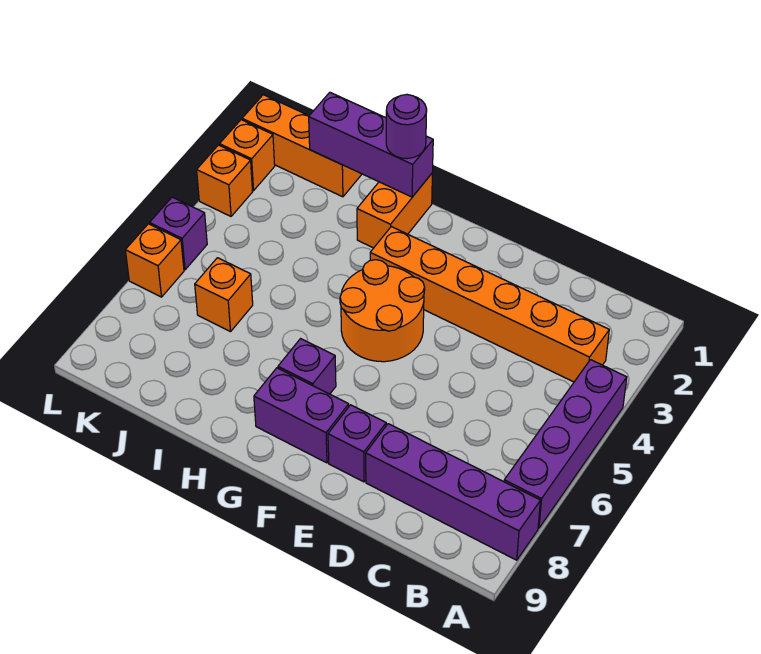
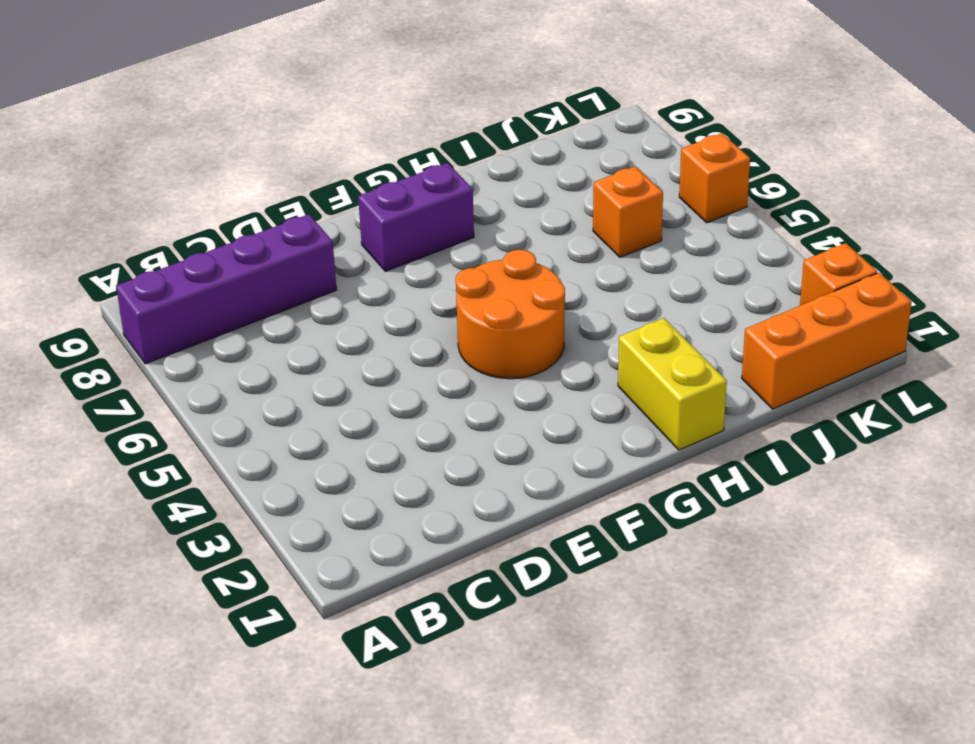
yellow 1x2 brick [618,318,727,450] -> orange 1x2 brick [357,174,432,248]
none -> purple 1x4 brick [504,360,627,528]
none -> orange 1x6 brick [370,227,609,382]
none -> purple 1x1 brick [328,405,386,482]

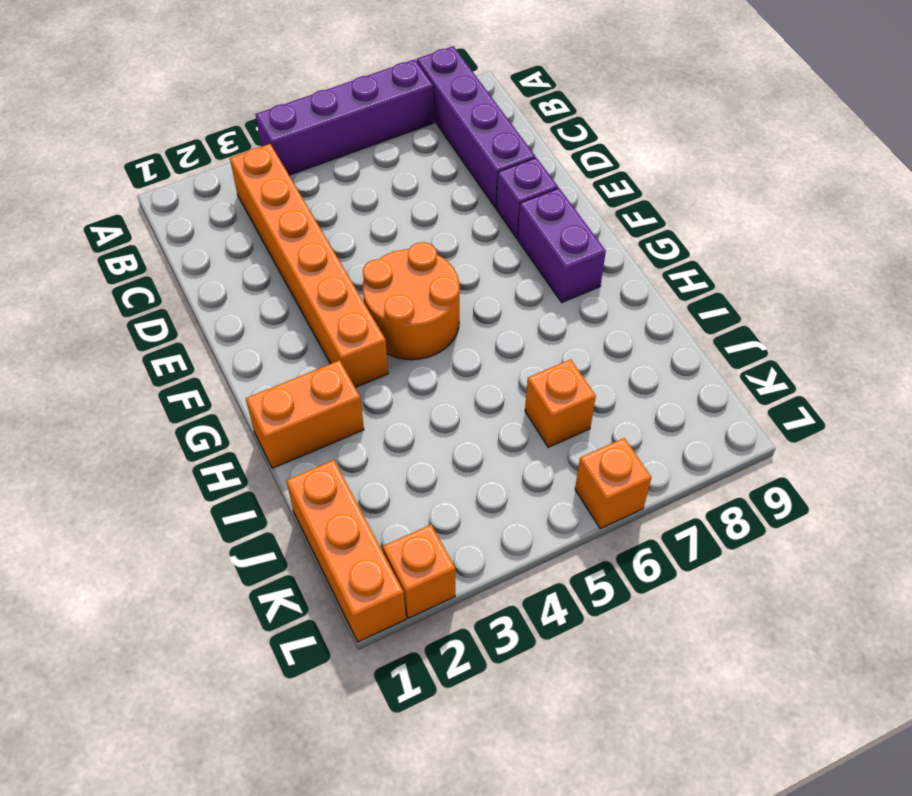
none -> purple 1x1 brick [278,339,336,394]
none -> orange 1x1 brick [197,145,253,216]
none -> purple 1x1 brick [150,197,207,270]

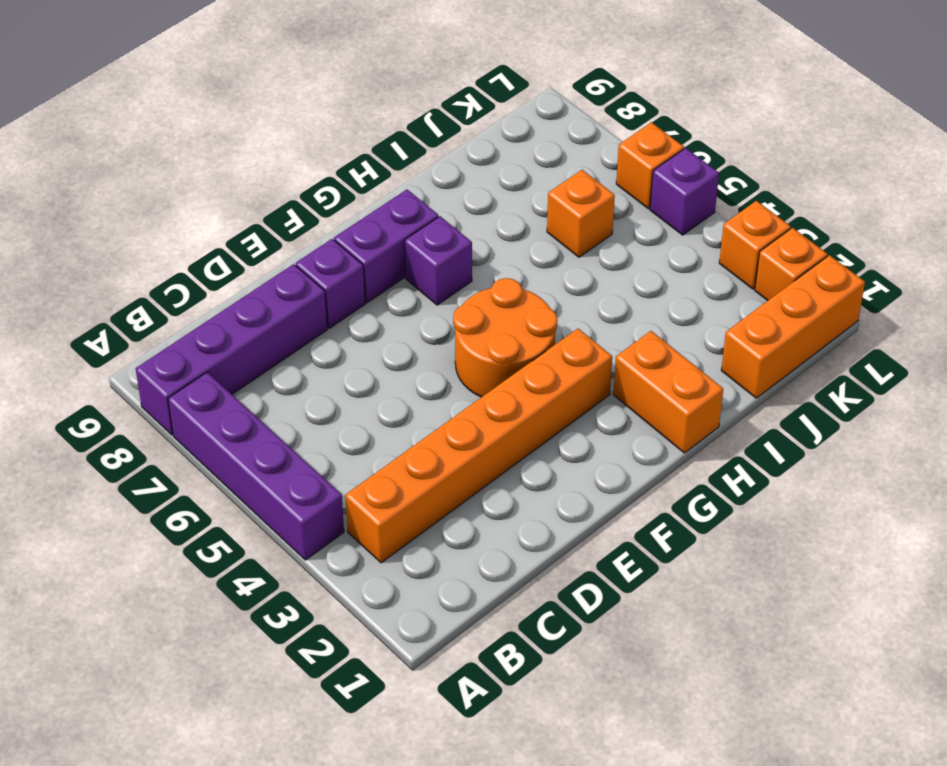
none -> purple 1x3 brick [309,93,433,197]
none -> purple 1x1 round brick [386,94,427,159]

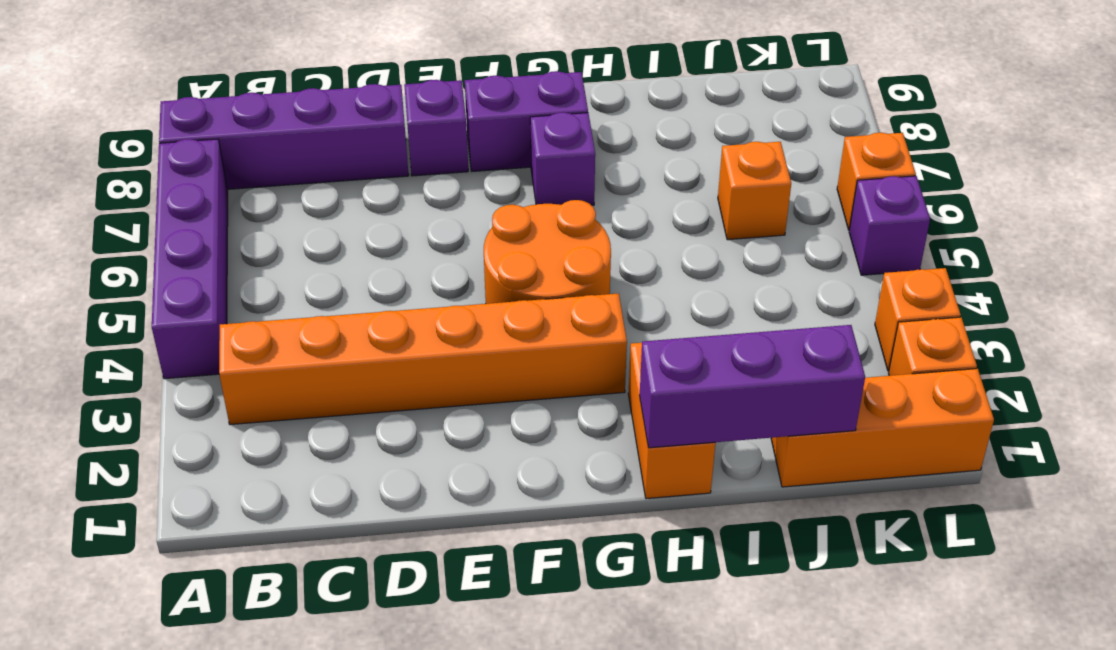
none -> purple 1x1 round brick [386,94,427,159]

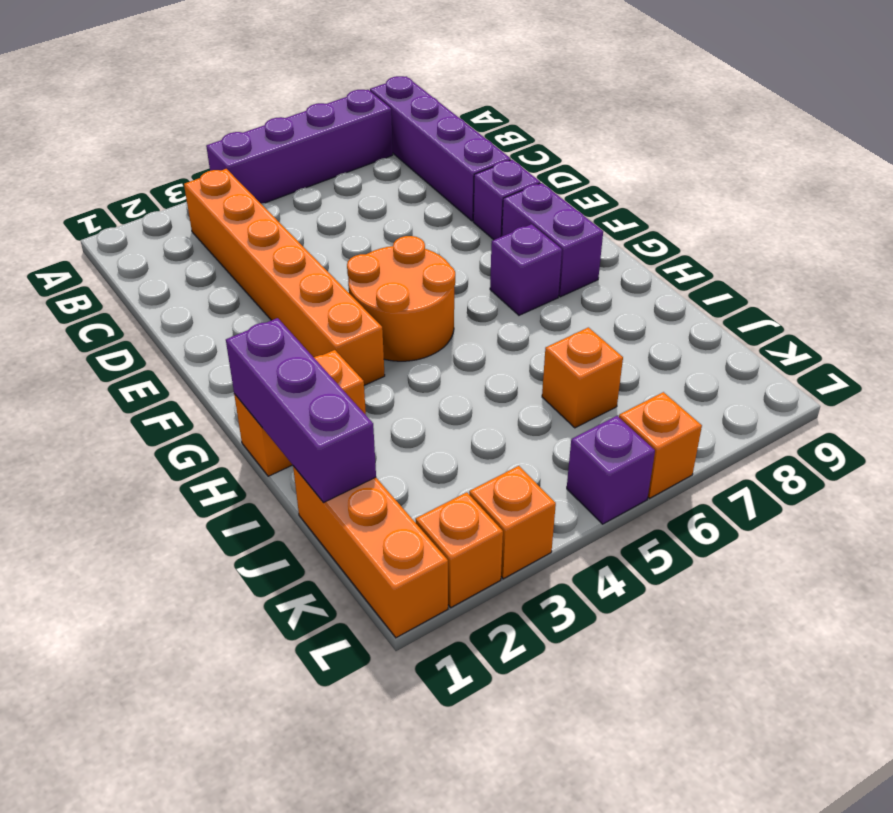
none -> purple 1x1 round brick [386,94,427,159]

